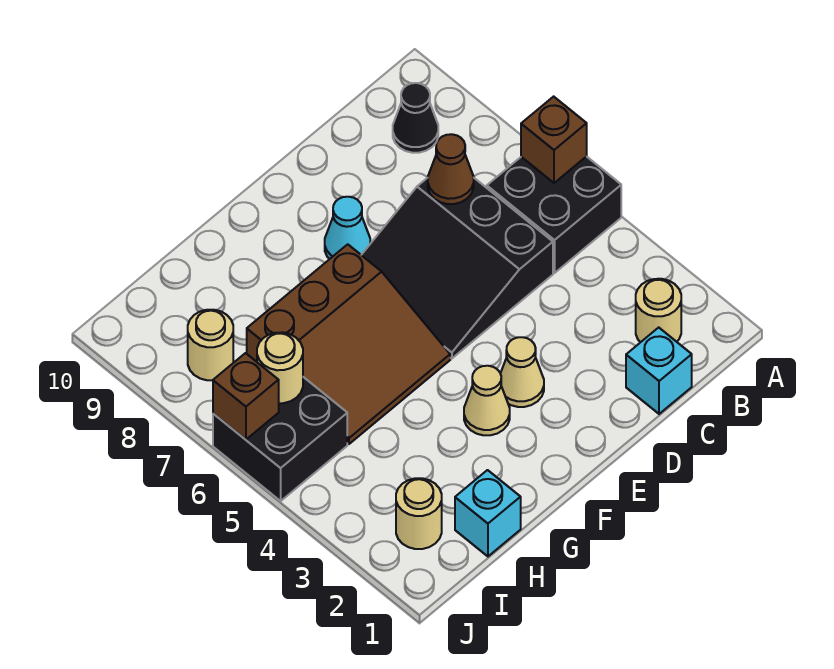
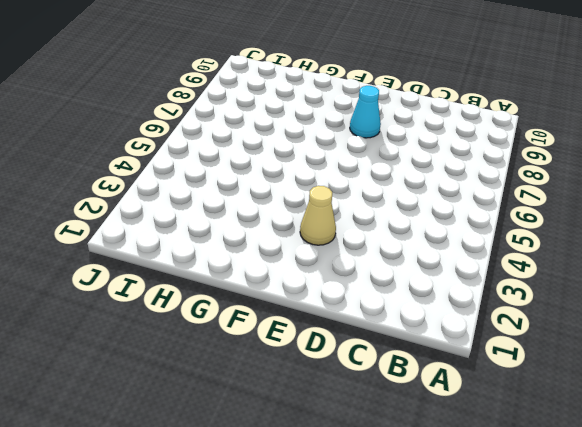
none -> black 2x2 brick [487,156,621,273]
none -> tan 1x1 round brick [636,279,681,342]
none -> black 1x1 cone [393,83,438,153]

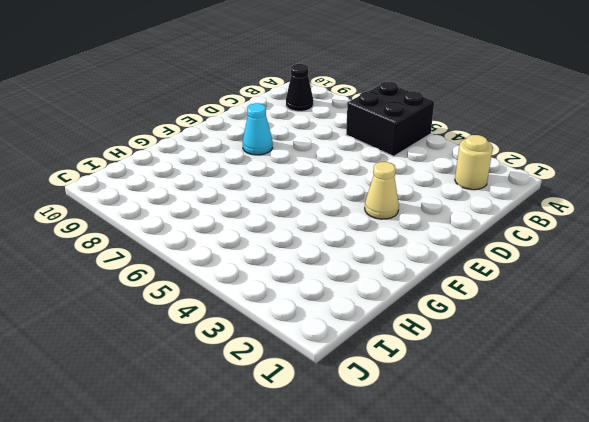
none -> cyan 1x1 brick [626,327,692,414]
none -> black 3x3 slope [362,178,553,359]
none -> tan 1x1 cone [464,366,510,435]

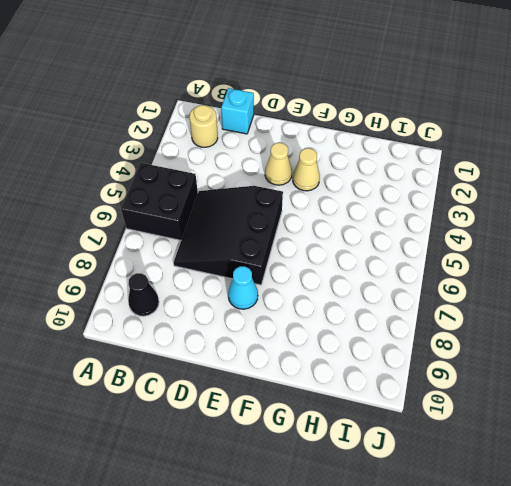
black 3x3 slope [174,186,283,285] -> black 3x3 slope turned to [362,178,553,359]
none -> brown 3x3 slope [247,244,450,444]
none -> cyan 1x1 brick [455,470,521,556]
none -> tan 1x1 round brick [396,478,442,549]

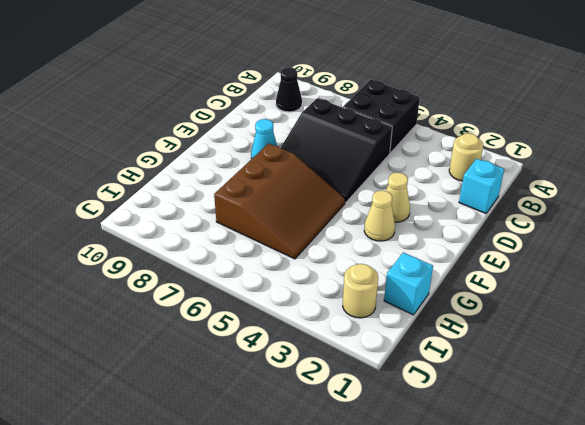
none -> black 2x2 brick [213,377,347,501]
none -> tan 1x1 round brick [188,310,233,380]
none -> brown 1x1 brick [521,96,587,183]

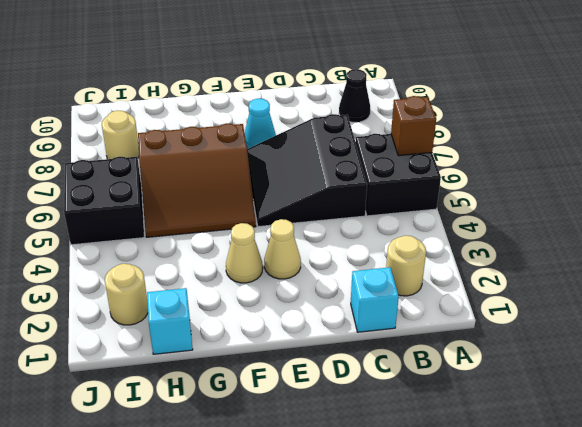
none -> brown 1x1 cone [428,134,474,204]
none -> tan 1x1 round brick [257,332,303,403]
none -> brown 1x1 brick [213,353,279,440]

